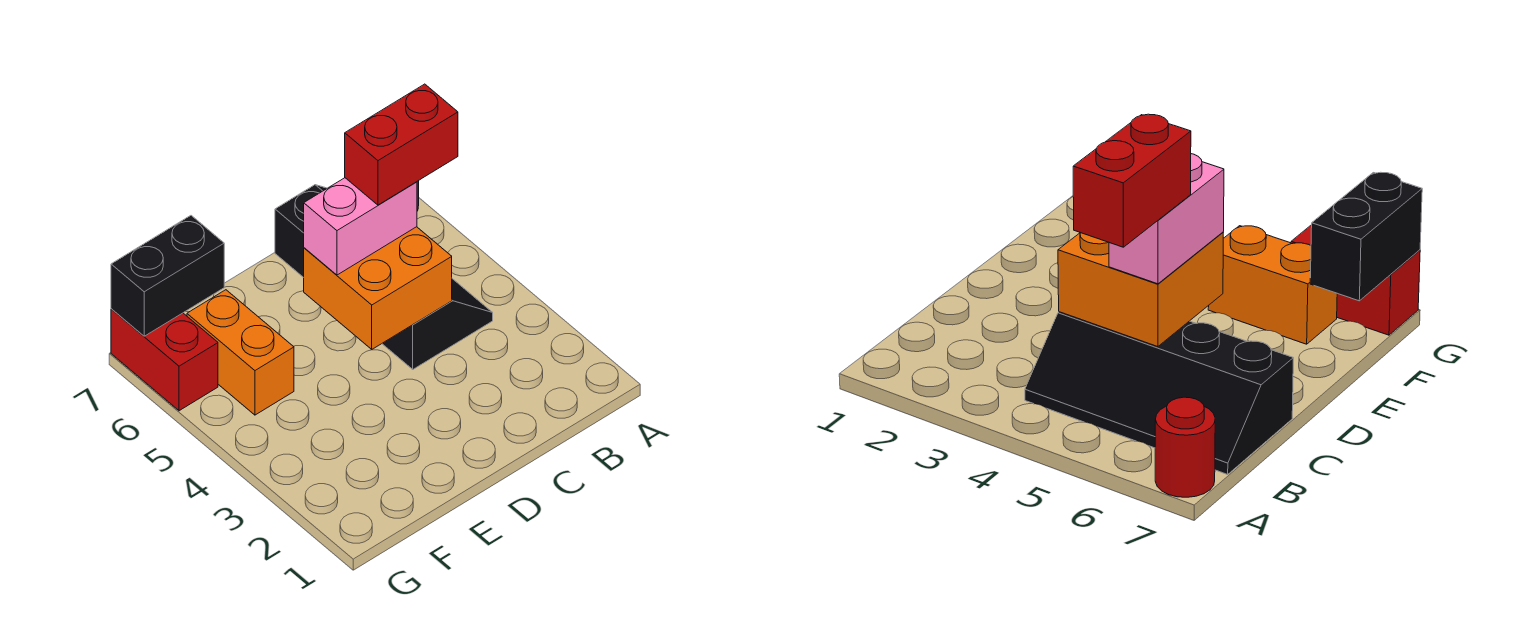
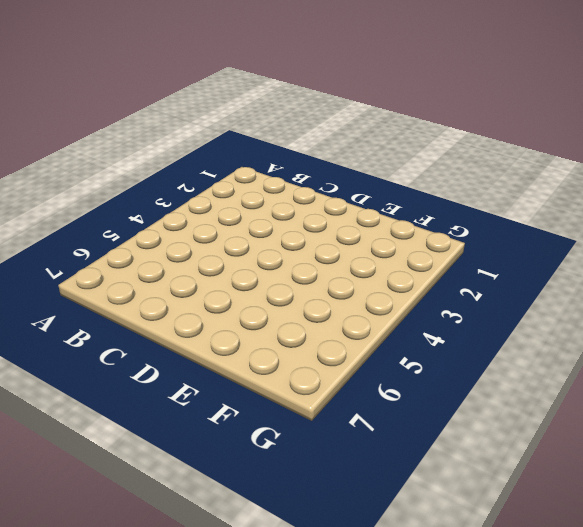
none -> red 1x1 round brick [1155,397,1215,497]
none -> black 2x4 slope [275,185,493,369]

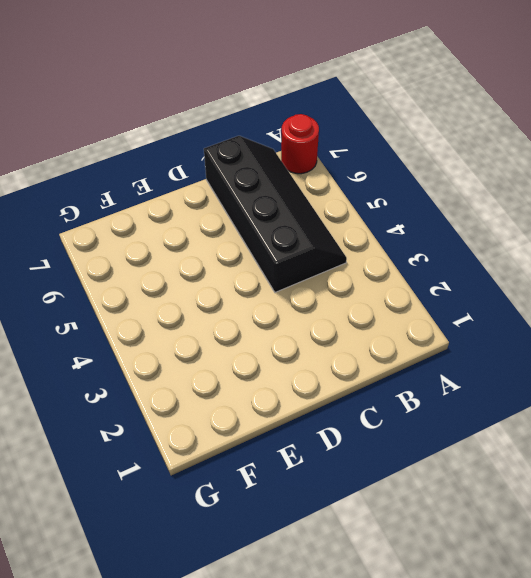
none -> orange 1x2 brick [187,290,294,415]
none -> red 1x2 brick [111,309,218,411]

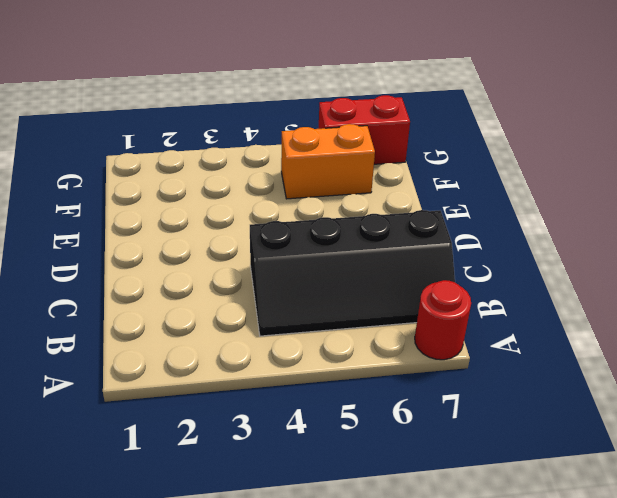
none -> orange 2x2 brick [304,227,452,349]
none -> black 1x2 brick [111,216,224,336]

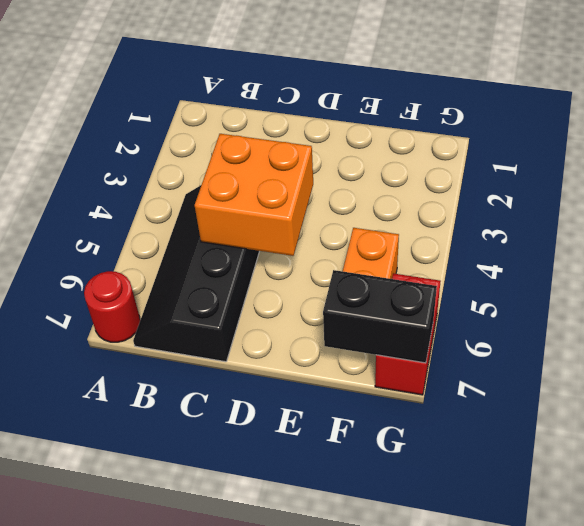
none -> pink 1x2 brick [304,178,417,275]
none -> red 1x2 brick [345,84,458,205]

